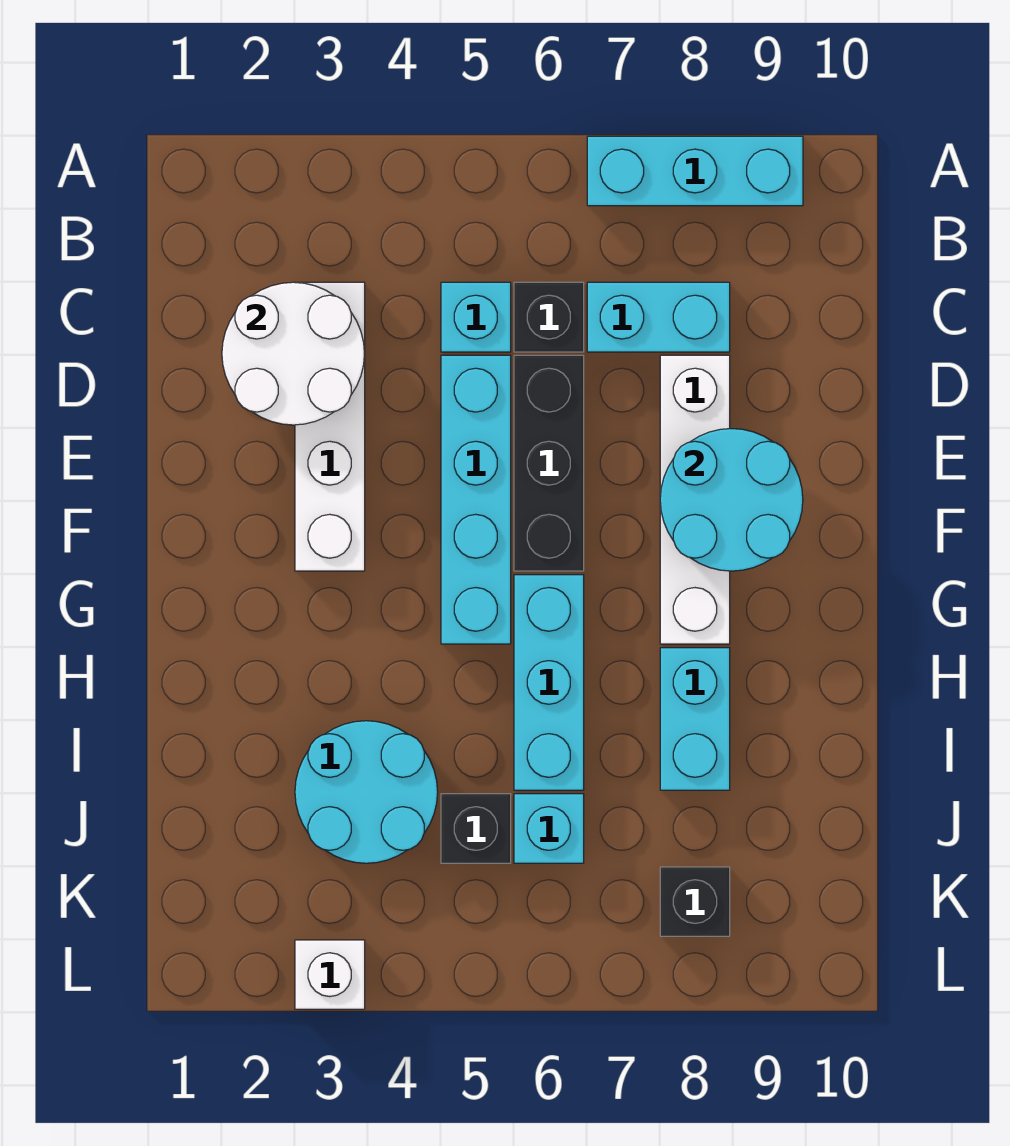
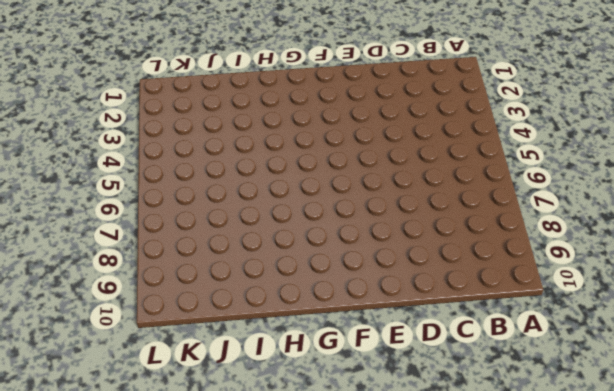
none -> cyan 1x3 brick [587,136,803,206]
none -> white 1x4 brick [295,282,365,571]
none -> cyan 1x1 brick [441,282,511,352]

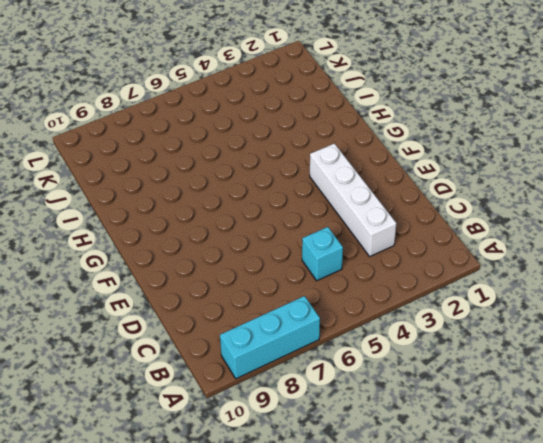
none -> black 1x1 brick [514,282,584,352]
none -> cyan 1x2 brick [587,282,730,352]
none -> cyan 1x4 brick [441,355,511,644]

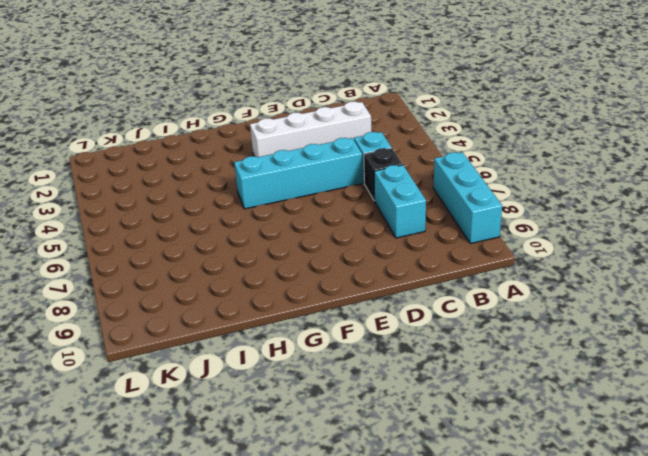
none -> black 1x3 brick [514,355,584,571]
none -> white 1x4 brick [660,355,730,644]
none -> cyan 1x3 brick [514,575,584,790]

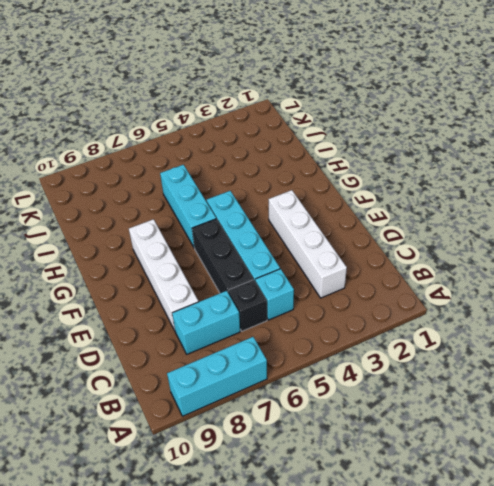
none -> cyan 1x2 brick [660,648,730,790]
none -> cyan 2x2 round brick [295,721,438,863]
none -> black 1x1 brick [441,794,511,863]

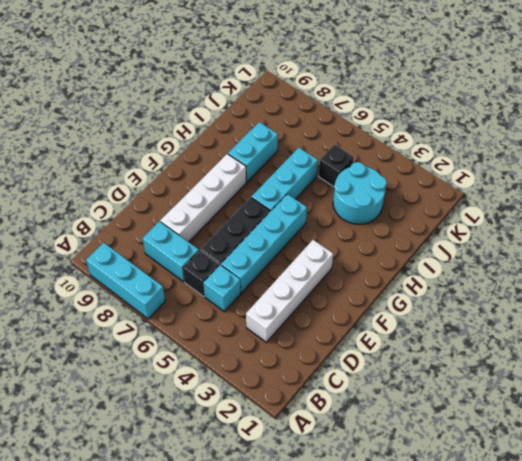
none -> cyan 1x1 brick [514,794,584,863]
none -> black 1x1 brick [660,867,730,936]
none -> white 1x1 brick [295,940,365,1009]

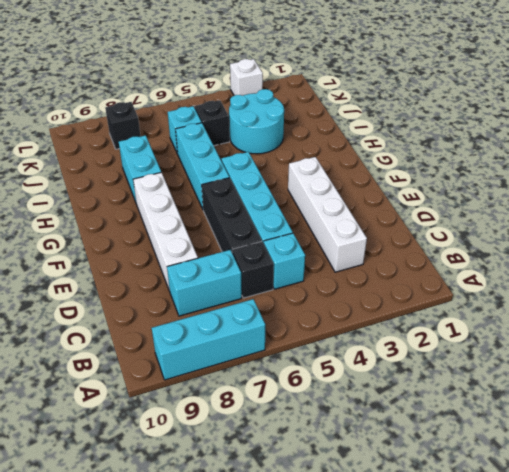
none -> white 2x2 round brick [222,282,365,425]
none -> cyan 2x2 round brick [660,429,803,571]

